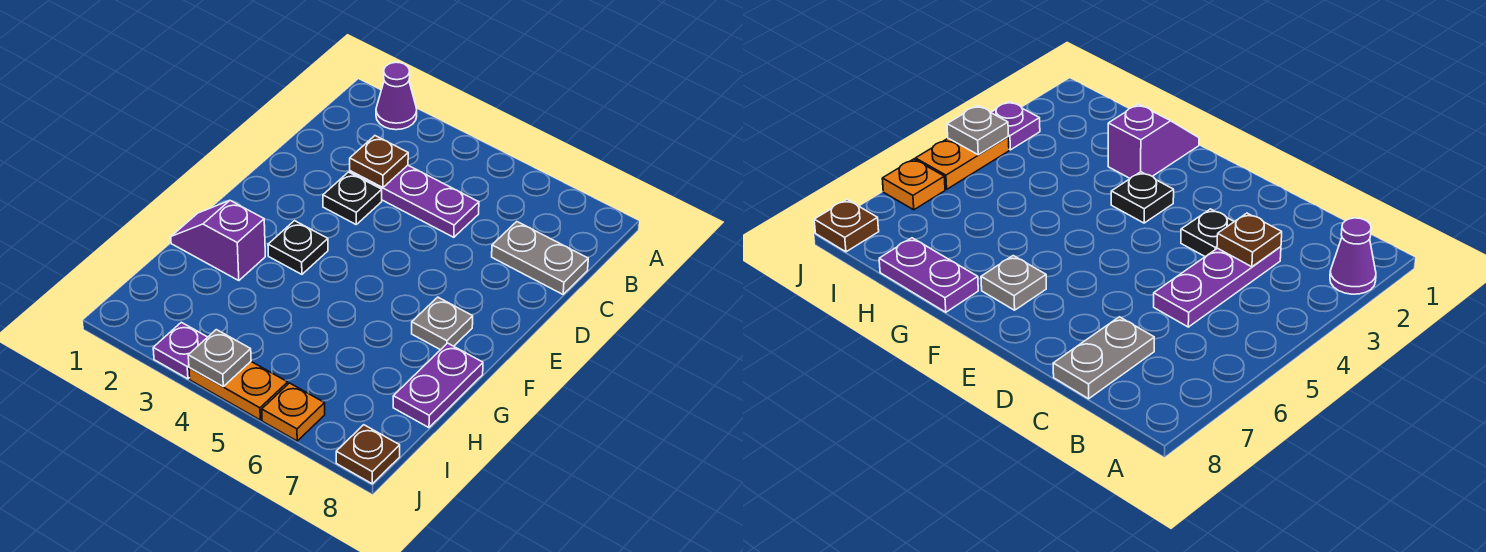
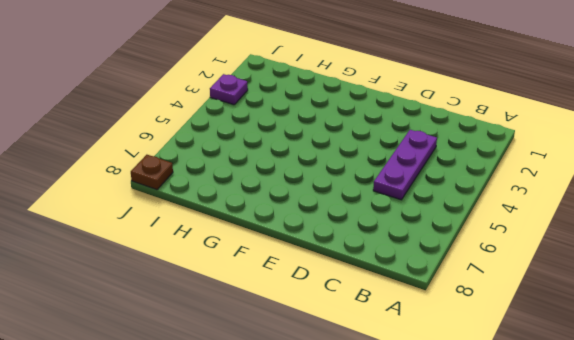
none -> purple 1x1 cone [376,62,417,130]
none -> grey 1x2 plate [492,222,588,294]
none -> black 1x1 plate [323,172,382,224]

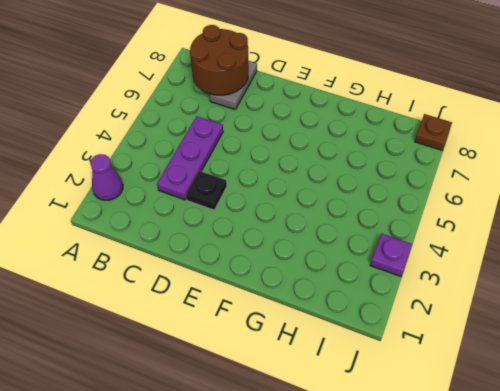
brown 2x2 round brick [190,25,248,95] -> none
none -> black 1x1 plate [268,221,328,274]
none -> grey 1x1 plate [412,297,473,350]
none -> purple 1x2 slope [171,201,265,281]

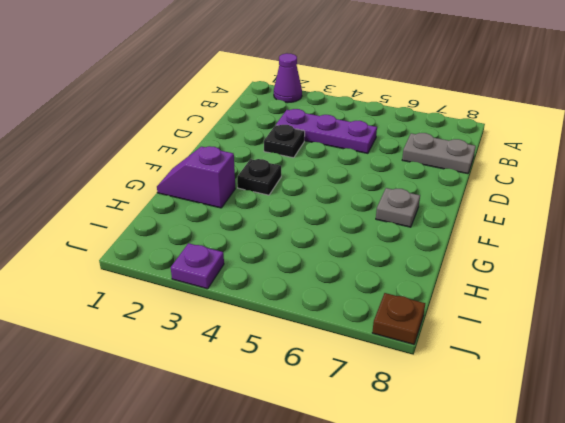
none -> purple 1x2 plate [393,343,483,428]
none -> orange 1x2 plate [189,362,288,420]
none -> orange 1x1 plate [262,383,325,441]

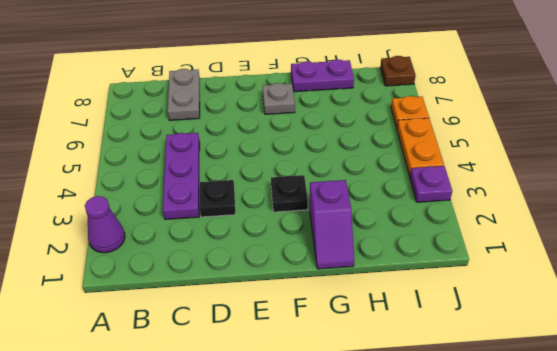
none -> brown 1x1 plate [350,136,408,187]
none -> grey 1x1 plate [188,330,251,386]

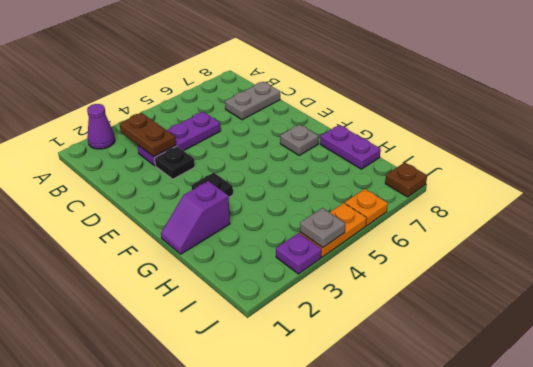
brown 1x2 plate [120,113,176,157] -> brown 1x1 plate [350,136,408,187]

